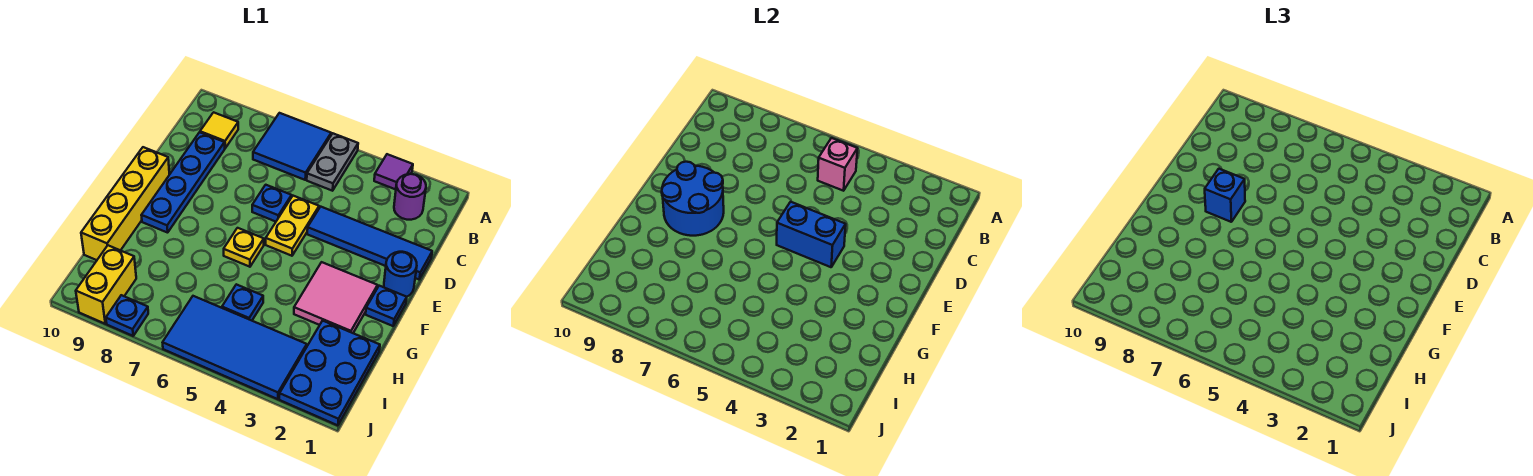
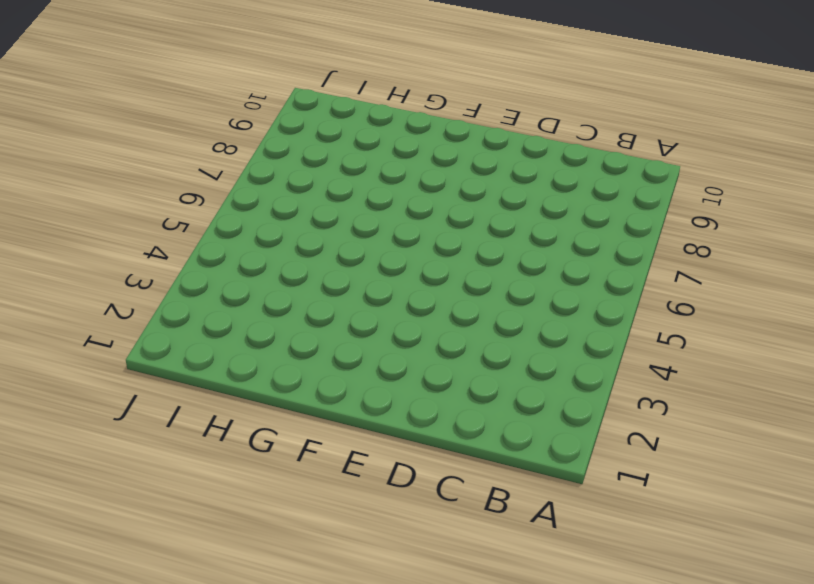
none -> purple 1x1 tile [374,154,413,190]
none -> grey 1x2 plate [307,133,358,191]
none -> blue 2x2 tile [253,113,331,180]

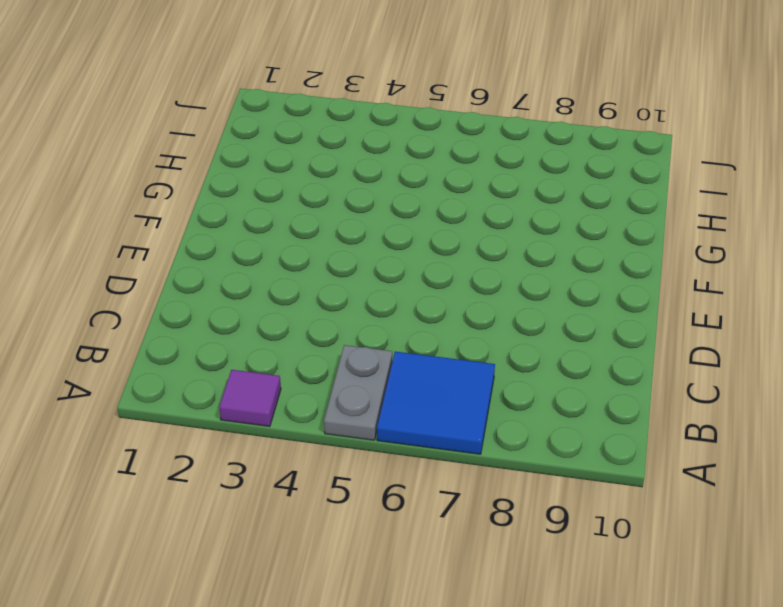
none -> purple 1x1 round brick [394,174,426,220]
none -> yellow 1x1 tile [200,112,238,148]
none -> blue 1x4 plate [141,132,225,233]

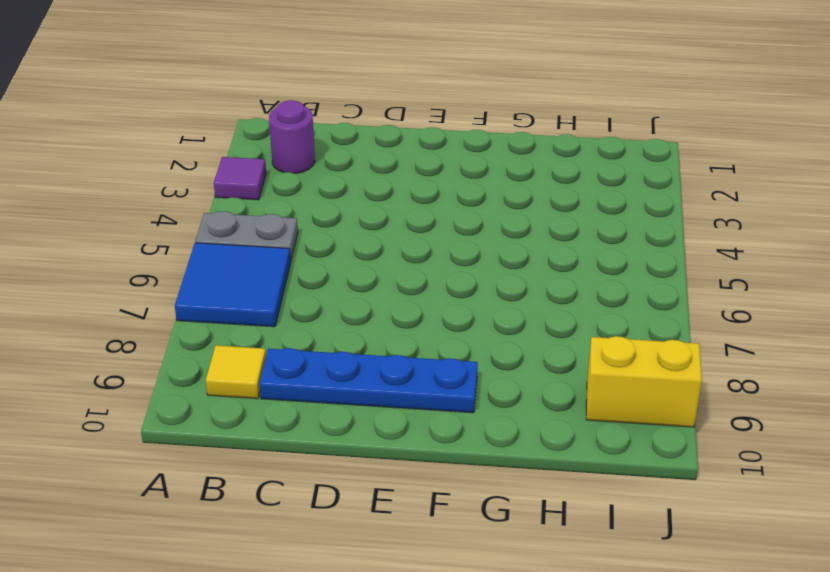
none -> blue 1x4 tile [307,207,432,279]
none -> yellow 1x2 plate [266,196,319,256]
none -> blue 1x1 plate [252,185,292,222]

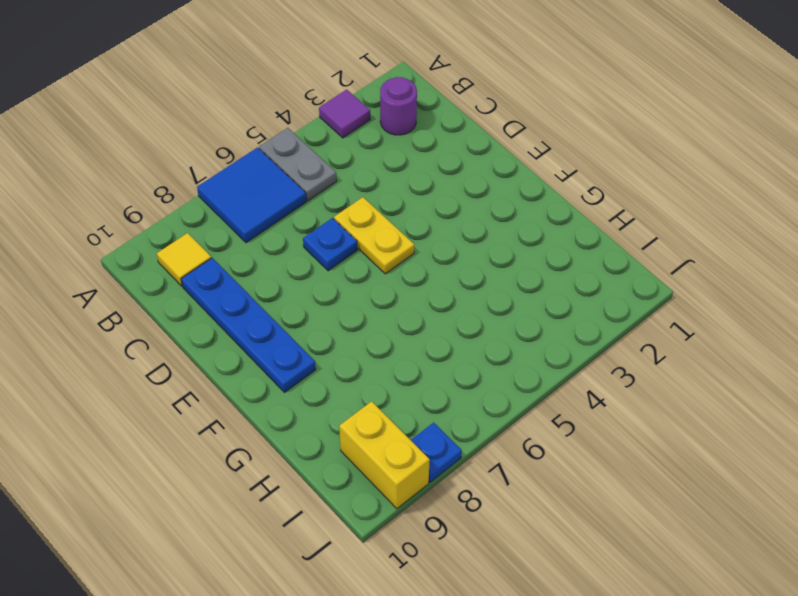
none -> blue 1x4 tile [307,207,432,279]
none -> blue 1x1 round brick [384,252,417,297]
none -> yellow 1x4 brick [81,147,169,260]

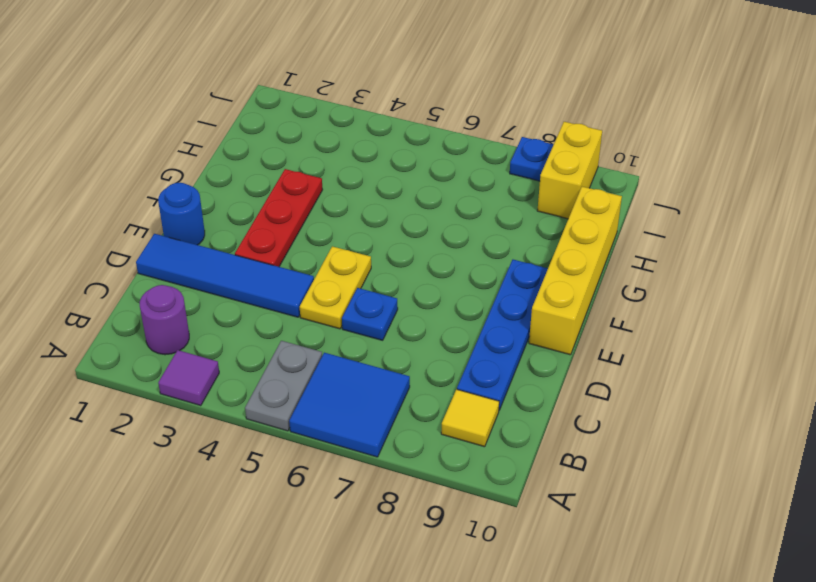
red 1x3 plate [235,169,323,267] -> pink 2x2 tile [294,262,377,333]
none -> blue 1x1 plate [366,286,407,326]
none -> yellow 1x1 plate [224,228,264,267]
none -> blue 2x3 plate [279,321,380,425]

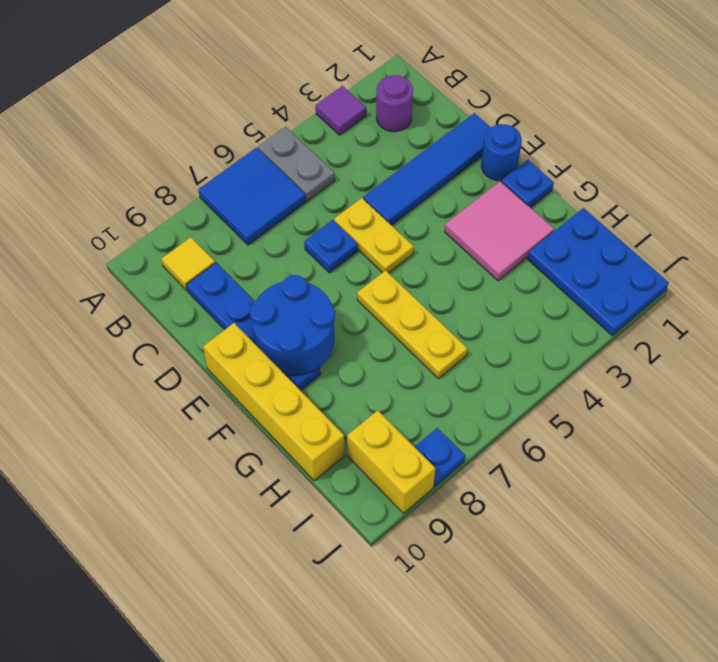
yellow 1x3 plate [357,270,468,379] -> yellow 1x1 plate [224,228,264,267]
none -> blue 1x1 plate [222,284,263,321]
none -> blue 2x4 tile [163,296,307,399]
none -> pink 1x1 brick [818,138,858,191]

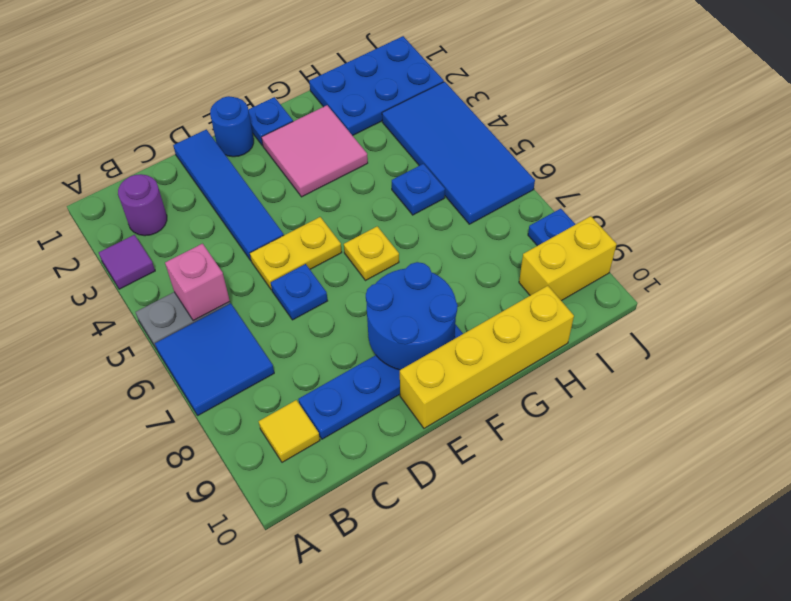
none -> blue 1x2 brick [777,202,846,267]
none -> blue 1x1 brick [1205,169,1245,222]

